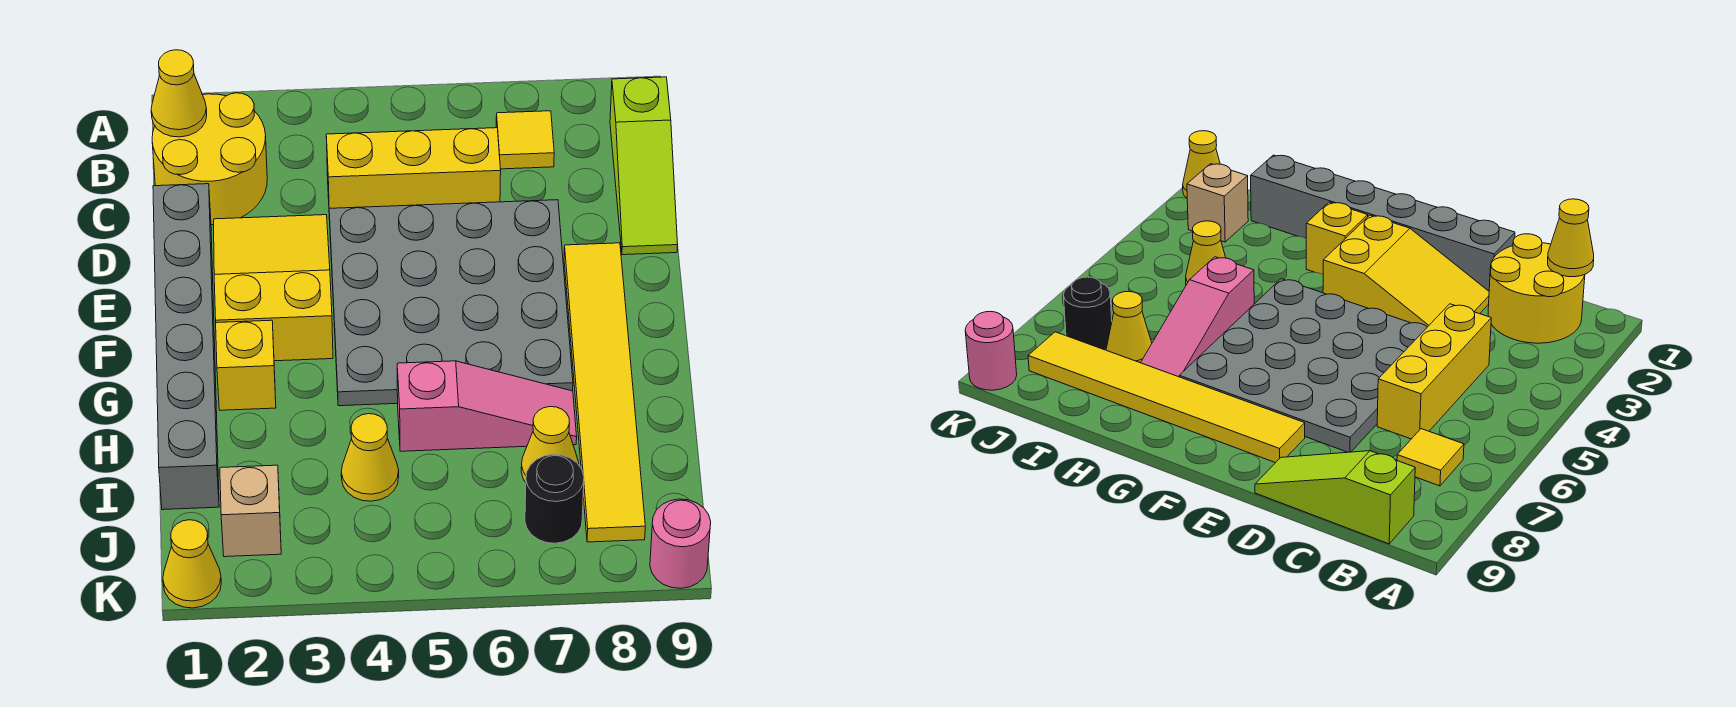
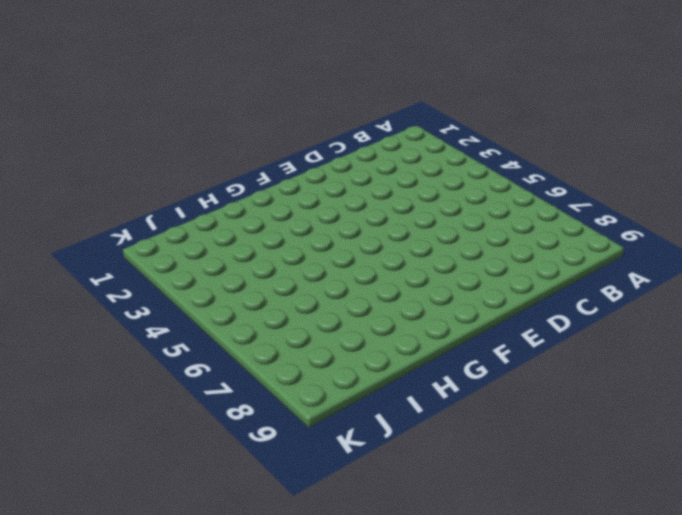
none -> yellow 2x2 round brick [152,93,267,225]
none -> yellow 1x1 tile [496,111,554,169]
none -> lime 1x3 slope [610,77,678,255]

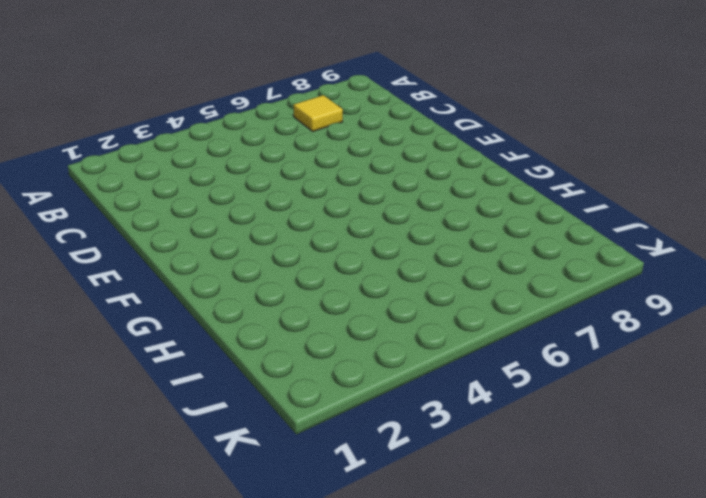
none -> yellow 2x2 round brick [152,93,267,225]
none -> lime 1x3 slope [610,77,678,255]
none -> yellow 1x3 brick [326,128,501,219]

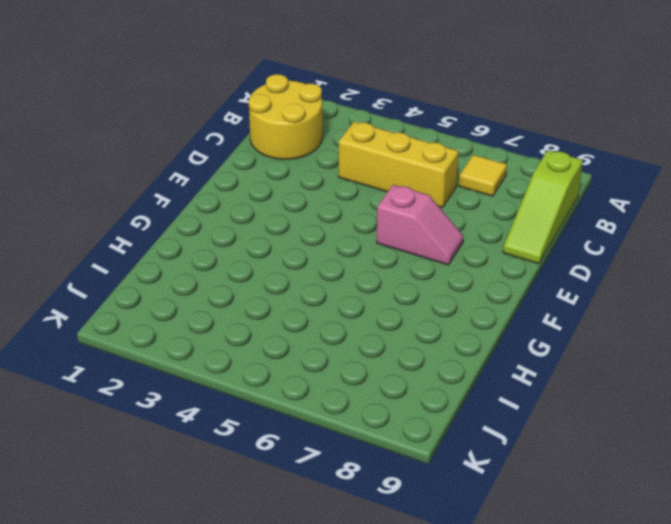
pink 1x2 slope [377,185,463,265] -> grey 4x4 plate [329,200,573,406]
none -> grey 1x6 brick [153,184,219,510]
none -> yellow 2x3 slope [214,215,333,361]
none -> yellow 1x6 tile [564,243,645,542]

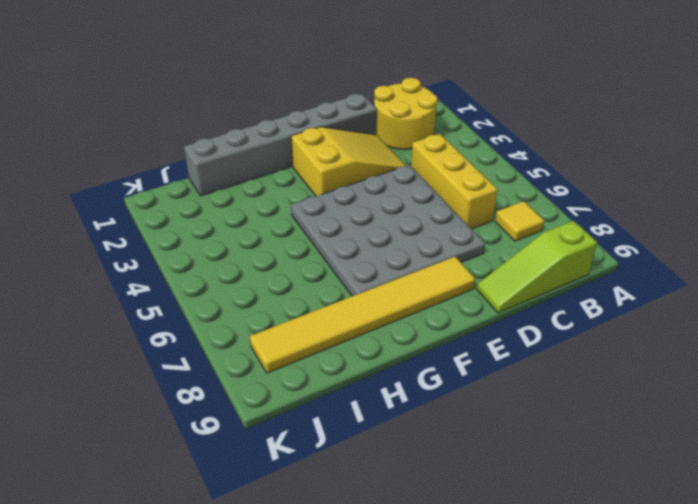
none -> yellow 1x1 brick [216,320,276,410]
none -> pink 1x3 slope [397,361,577,451]
none -> yellow 1x1 cone [341,414,399,501]

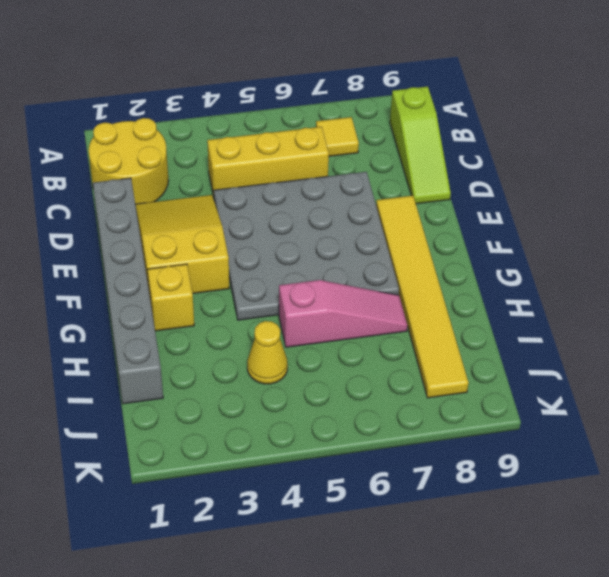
none -> yellow 1x1 cone [521,407,579,482]
none -> tan 1x1 brick [220,465,281,557]
none -> black 1x1 round brick [525,454,584,543]

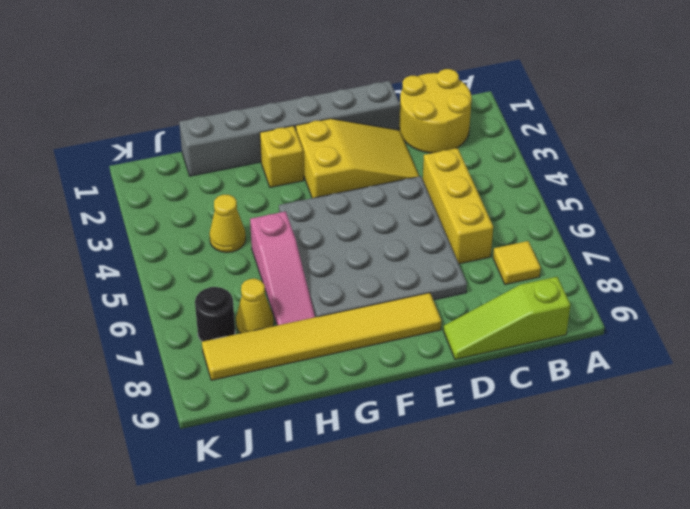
none -> tan 1x1 brick [220,465,281,557]
none -> yellow 1x1 cone [163,520,221,608]
none -> pink 1x1 round brick [650,499,711,588]

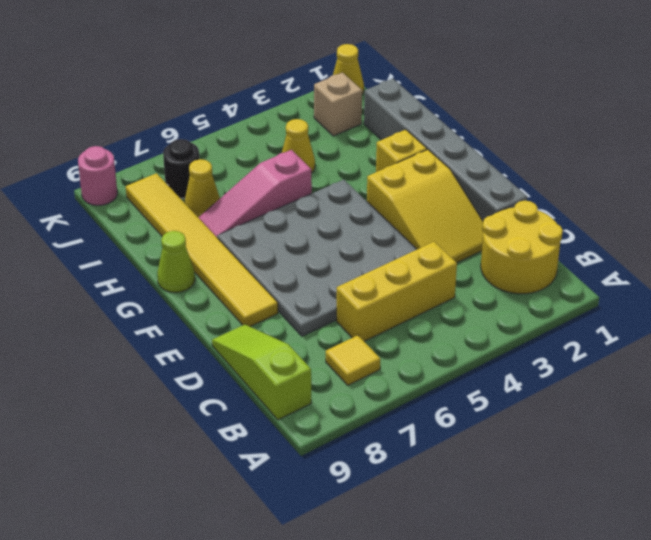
lime 1x1 cone [157,231,195,293] -> none
none -> yellow 1x1 cone [151,50,207,137]

